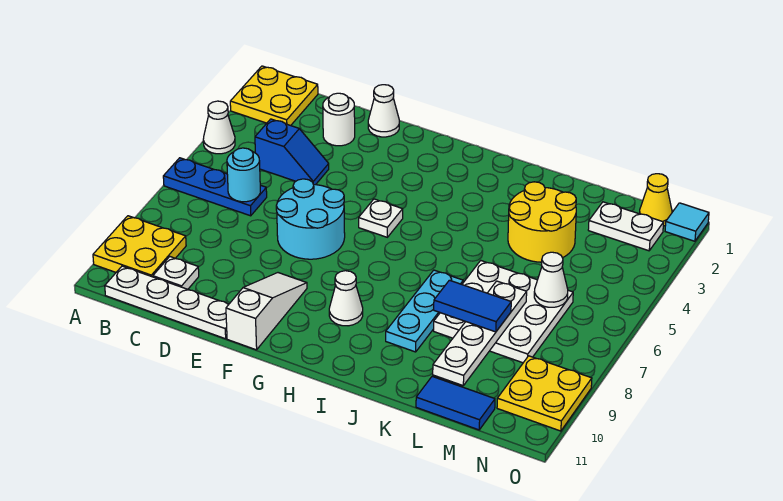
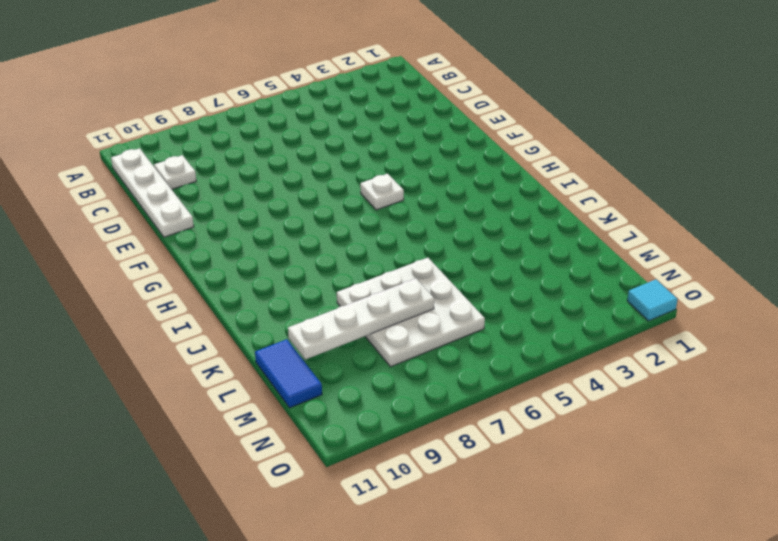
none -> yellow 2x2 plate [230,66,318,126]
none -> white 1x1 cone [203,101,235,154]
none -> blue 1x3 plate [163,158,267,216]

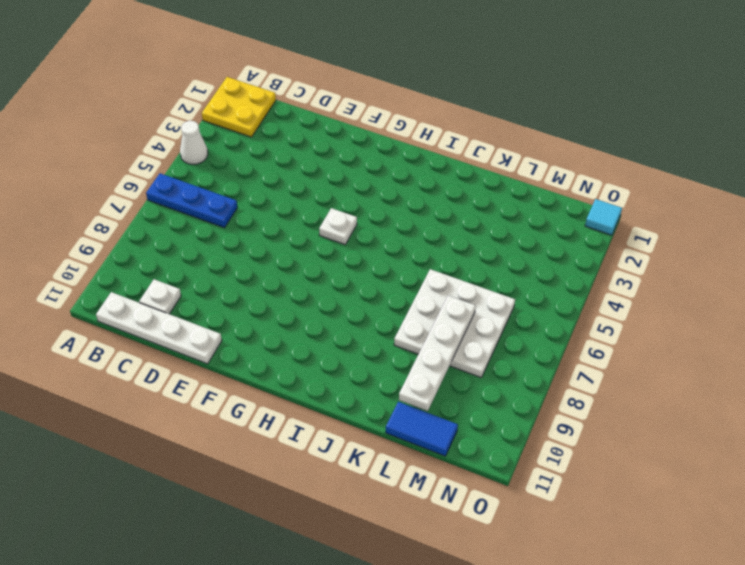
none -> yellow 2x2 plate [93,216,186,277]
none -> blue 1x2 slope [255,119,329,185]
none -> white 1x1 round brick [323,93,355,146]

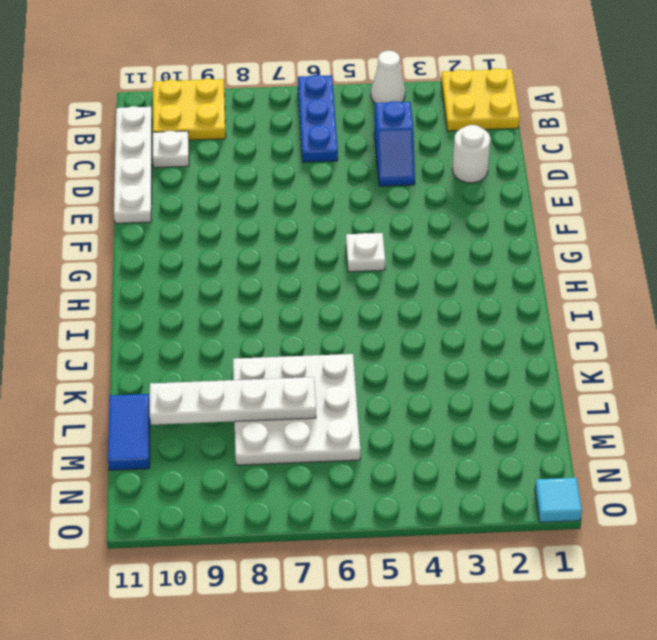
none -> white 1x1 cone [368,85,399,137]
none -> cyan 2x2 round brick [276,179,345,259]
none -> white 1x3 slope [226,273,307,350]

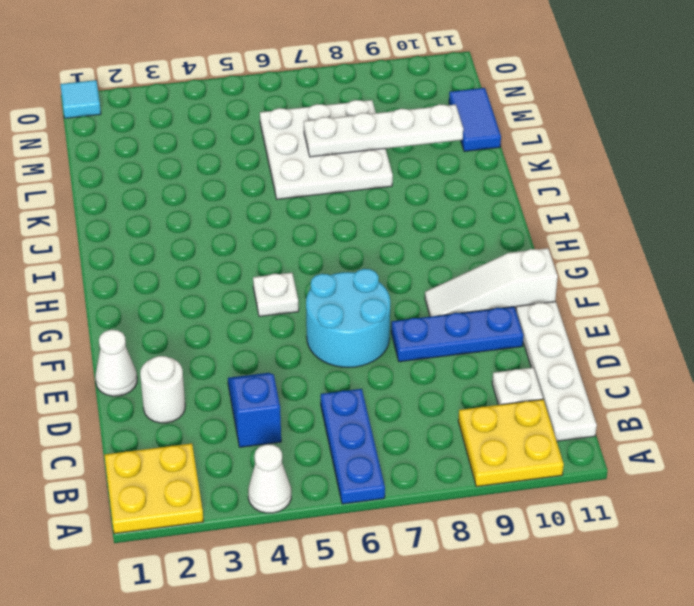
blue 1x3 plate [391,307,523,362] -> none
none -> white 1x1 cone [329,271,363,326]
none -> cyan 1x3 plate [386,270,463,352]
none -> yellow 2x2 round brick [508,182,576,262]

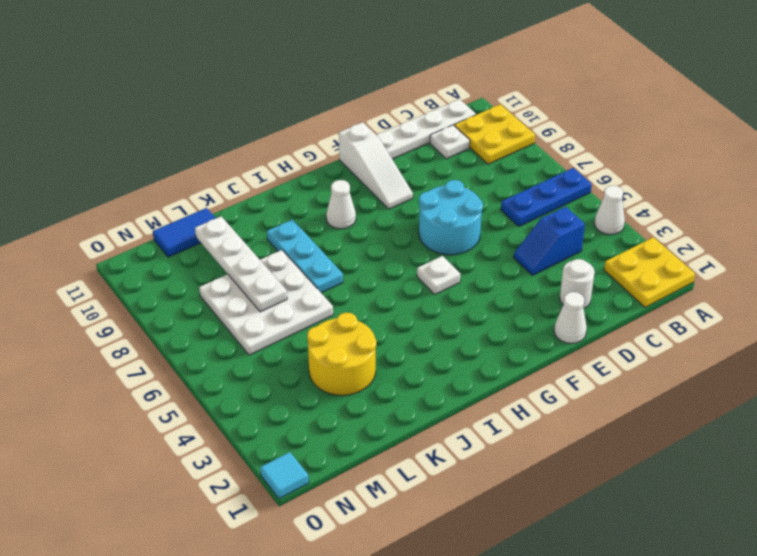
none -> white 1x2 plate [588,202,664,251]
none -> yellow 1x1 cone [639,174,672,226]
none -> yellow 2x2 plate [497,356,592,431]

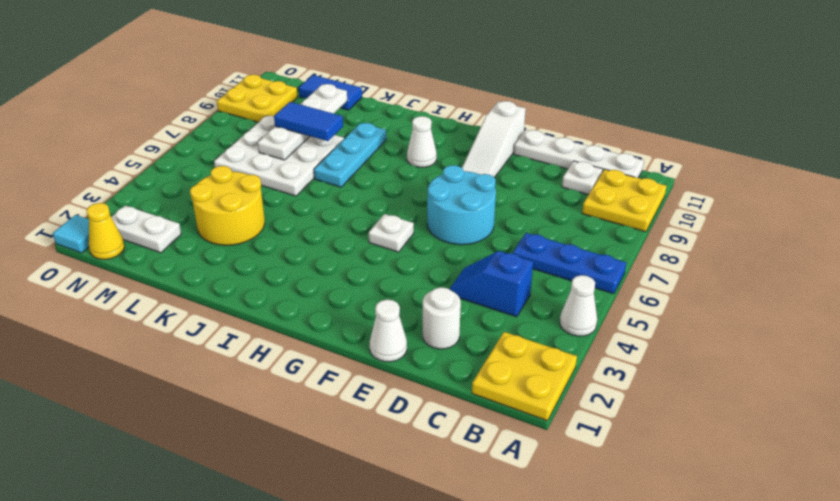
none -> cyan 1x1 round brick [227,148,260,202]
none -> white 1x1 cone [534,252,568,307]

